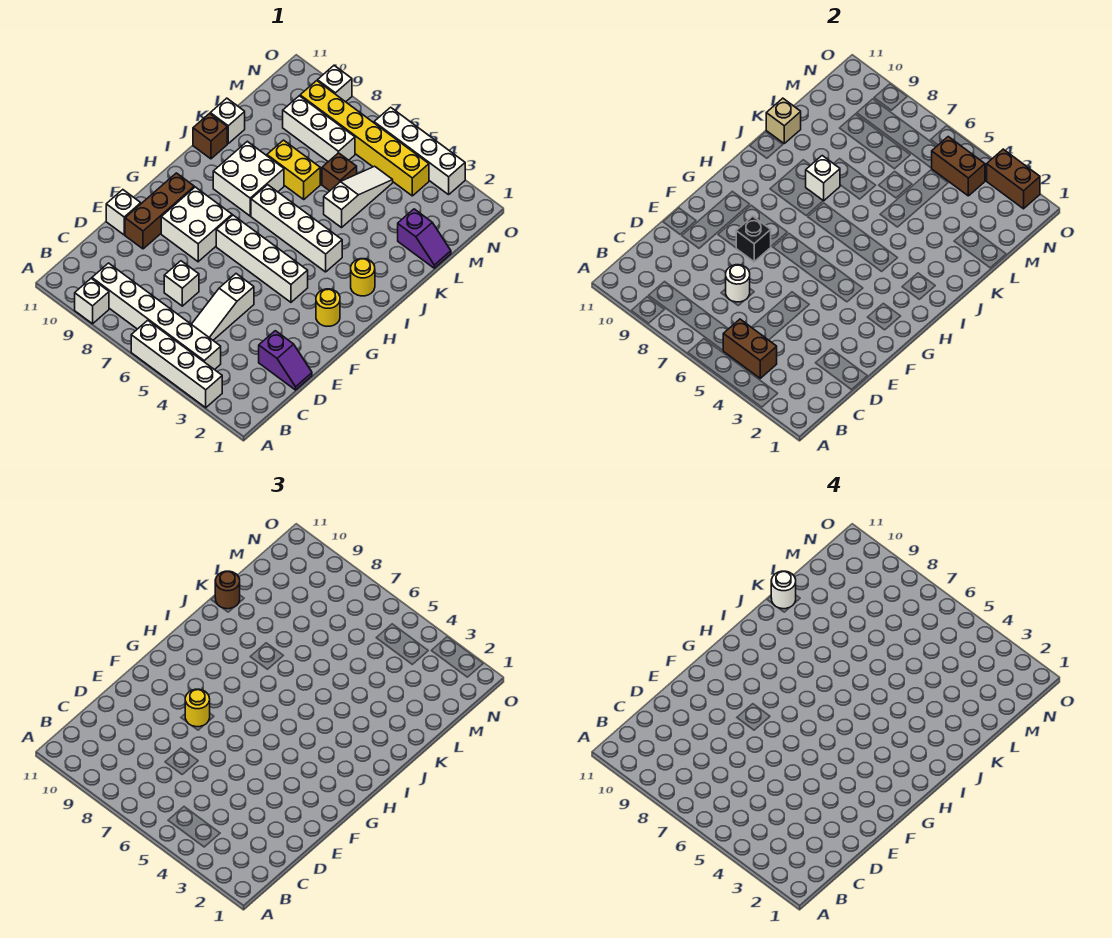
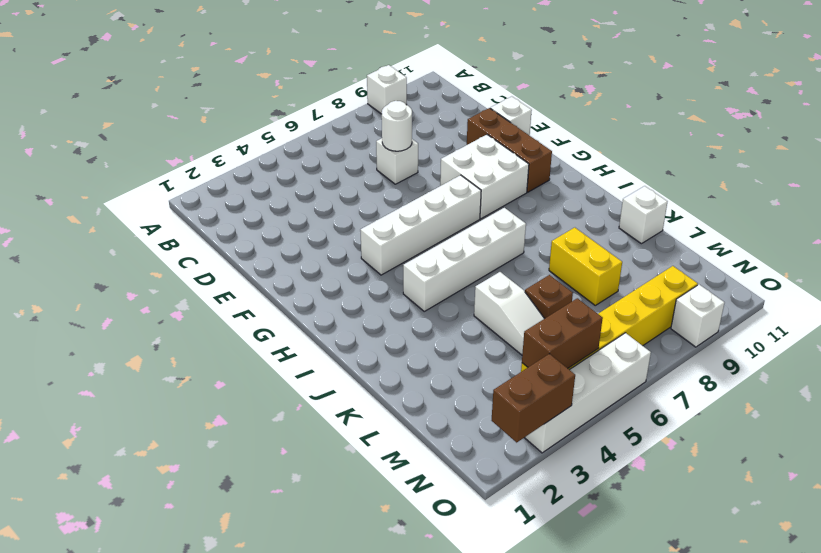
yellow 1x2 brick [549,228,622,305] -> yellow 1x2 brick turned to [267,140,320,199]
none -> white 1x4 brick [131,320,222,408]
none -> white 1x6 brick [92,263,221,370]
none -> white 1x3 slope [191,274,254,340]
none -> purple 1x2 slope [259,331,312,390]

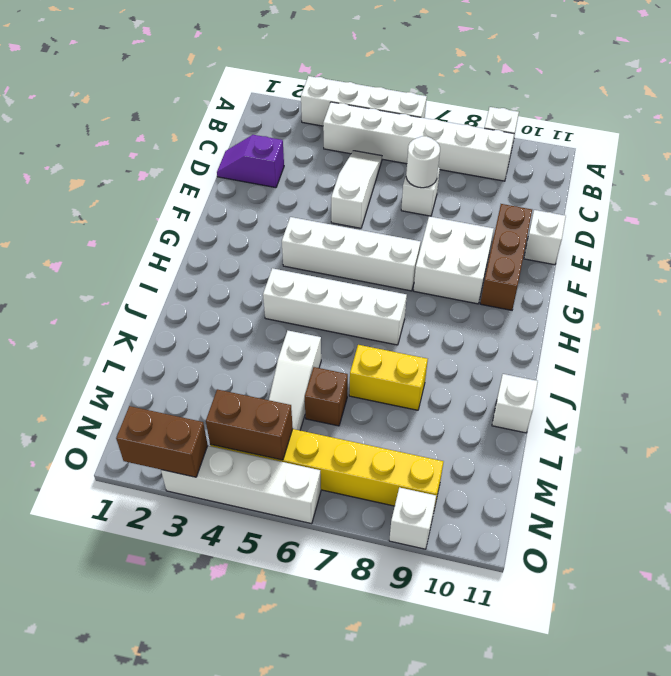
none -> yellow 1x1 round brick [316,289,340,326]
none -> yellow 1x1 round brick [351,259,375,296]
none -> white 2x2 brick [213,141,284,216]
none -> brown 1x1 brick [193,114,227,159]

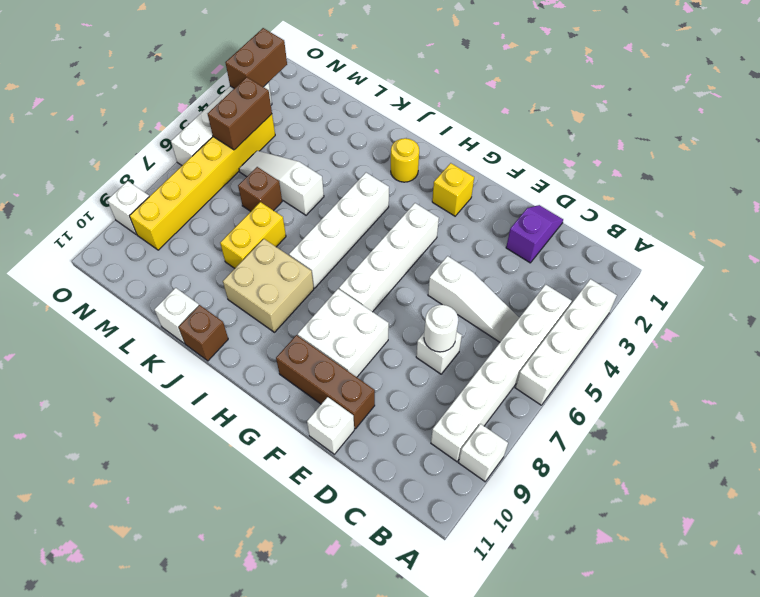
yellow 1x1 brick [432,163,474,216] -> yellow 1x1 round brick [316,289,340,326]
tan 2x2 brick [223,239,314,332] -> white 2x2 brick [213,141,284,216]
none -> purple 1x2 slope [398,209,451,268]
none -> white 1x3 brick [283,96,355,162]
none -> brown 1x2 brick [723,319,777,378]
none -> black 1x1 brick [736,216,771,262]

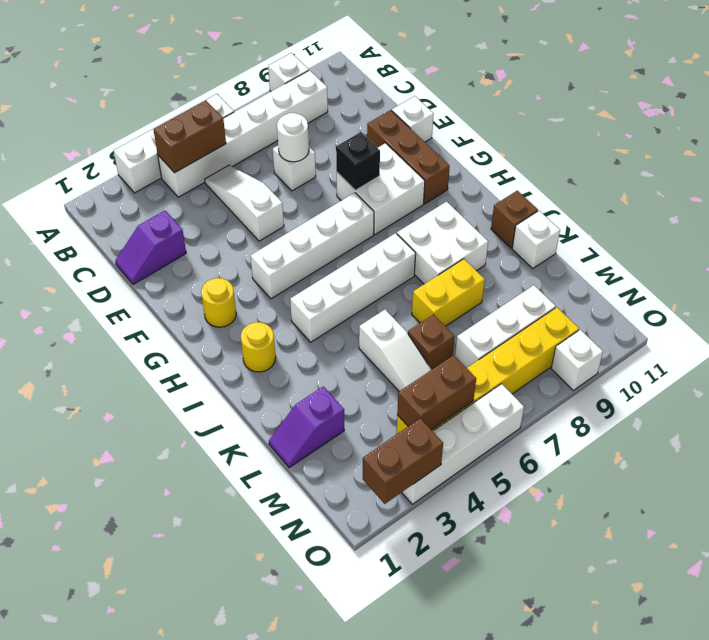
none -> white 1x1 brick [806,156,840,201]
none -> tan 1x1 brick [766,98,801,143]
none -> yellow 1x1 round brick [185,689,210,727]
none -> brown 1x1 round brick [215,571,240,609]

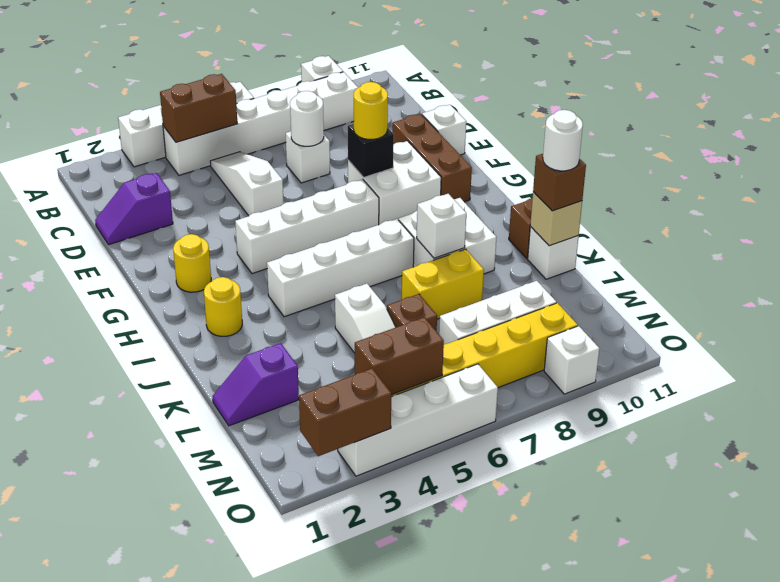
brown 1x1 brick [533,154,586,211] -> brown 1x1 round brick [215,571,240,609]

